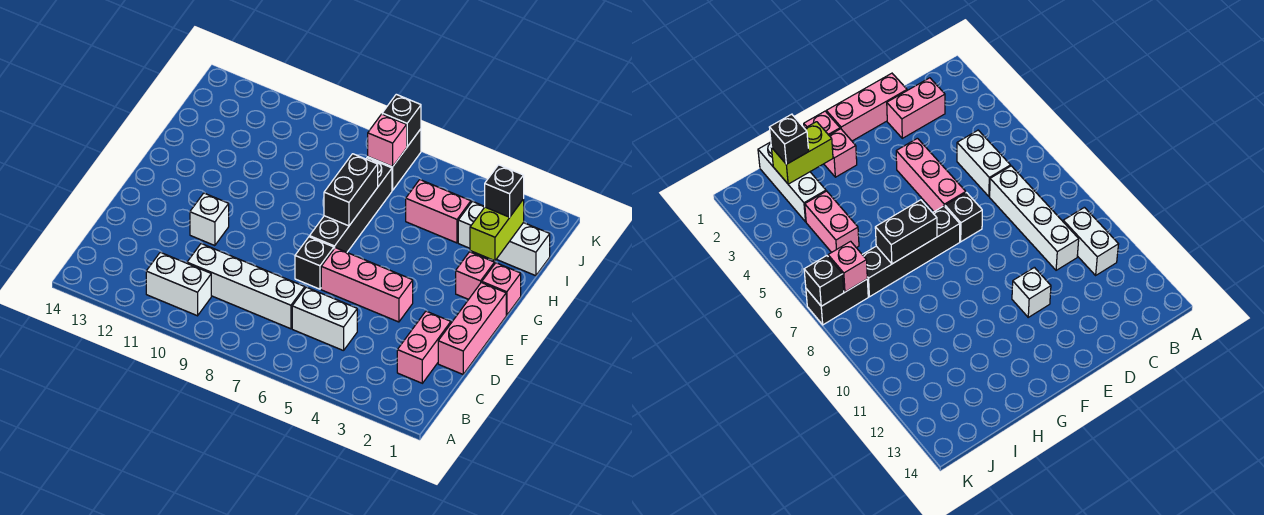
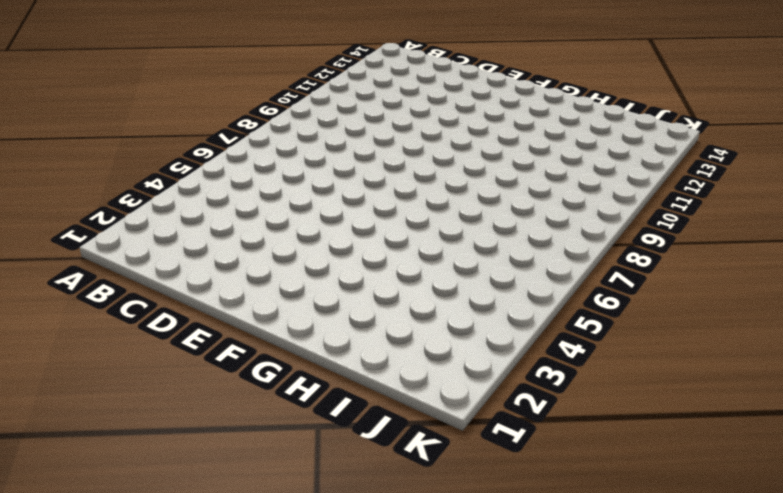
none -> white 1x2 brick [146,252,211,316]
none -> pink 1x2 brick [397,311,451,383]
none -> white 1x2 brick [292,287,357,351]

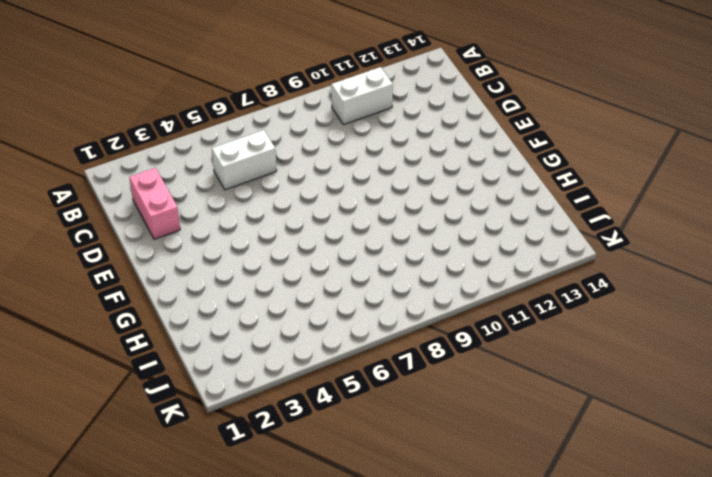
none -> white 1x4 brick [187,244,305,329]
none -> pink 1x3 brick [438,283,506,374]
none -> pink 1x3 brick [321,248,413,322]

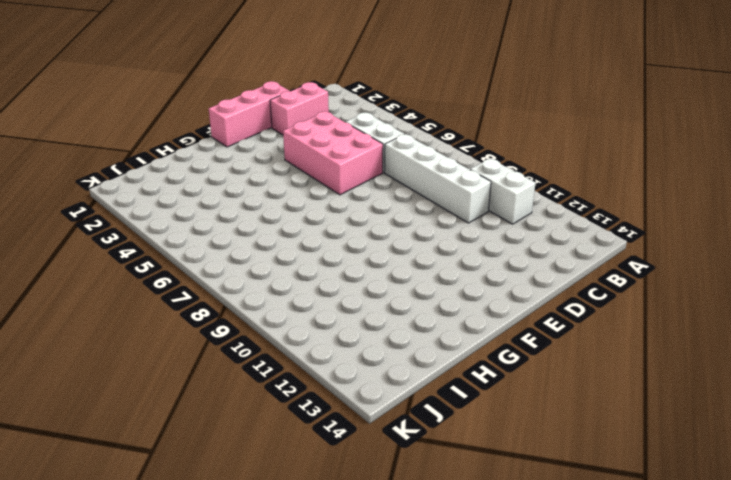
pink 2x3 brick [283,112,383,195] -> pink 1x3 brick [321,248,413,322]
none -> black 1x1 brick [295,237,334,289]
none -> white 1x1 brick [190,193,229,246]
none -> black 1x4 brick [310,158,392,252]

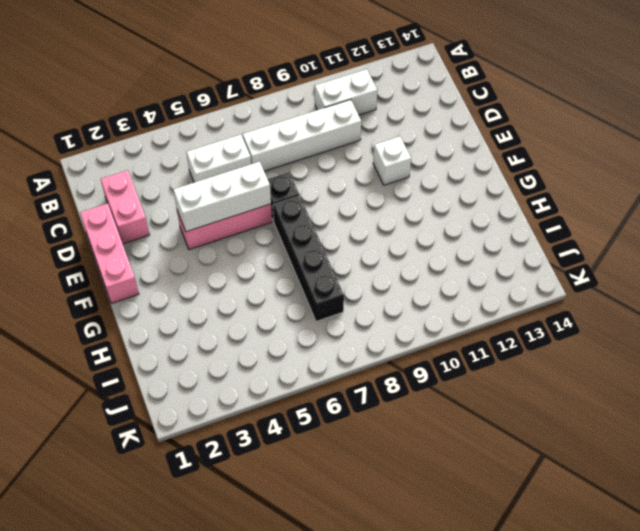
white 1x3 brick [173,162,271,232] -> white 1x3 brick moved to [458,201,550,276]
none -> pink 1x1 brick [482,263,521,315]
none -> pink 1x1 brick [456,252,494,299]
none -> pink 1x2 brick [406,180,471,243]

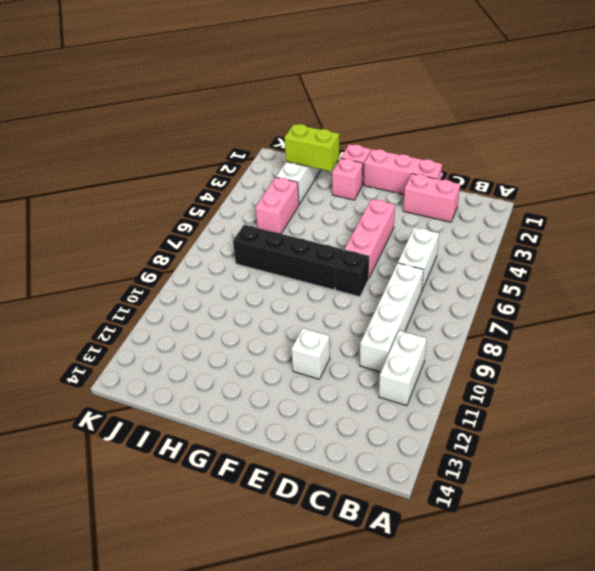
none -> black 1x2 brick [368,129,421,190]
none -> black 1x2 brick [324,154,378,226]
none -> pink 1x1 brick [368,114,407,167]

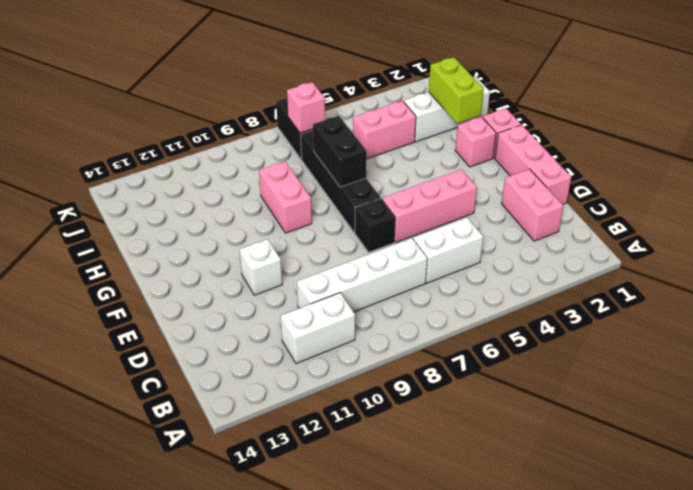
pink 1x2 brick [259,162,312,233] -> none
none -> black 1x1 brick [382,94,421,147]
none -> black 1x1 brick [485,165,524,217]

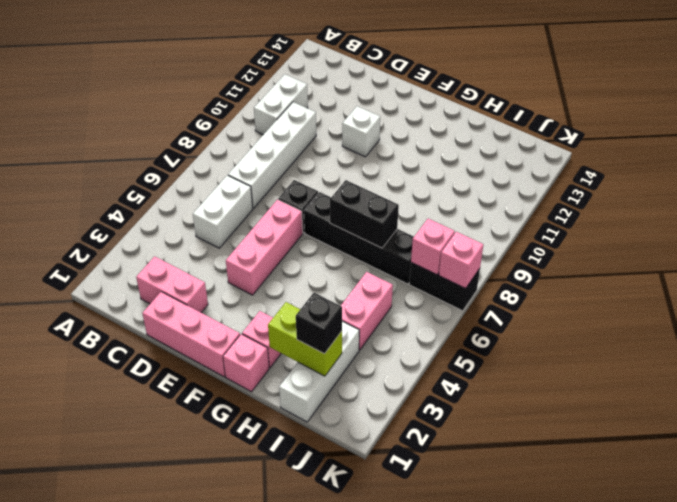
pink 1x1 brick [439,232,483,288] -> black 1x1 brick [382,94,421,147]

